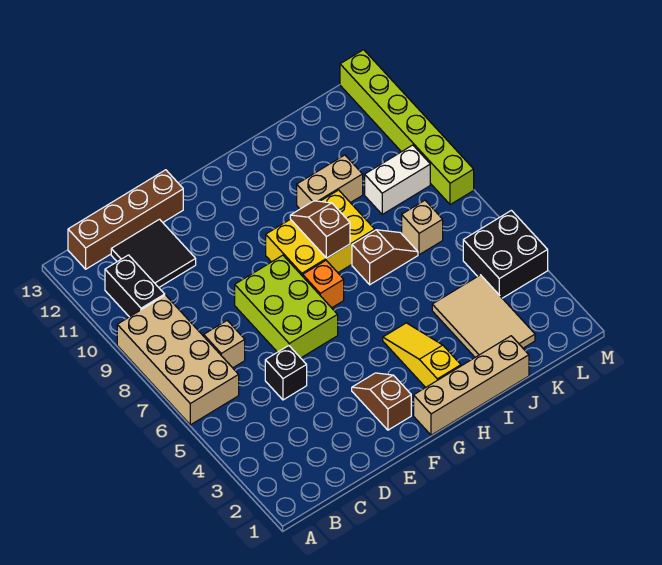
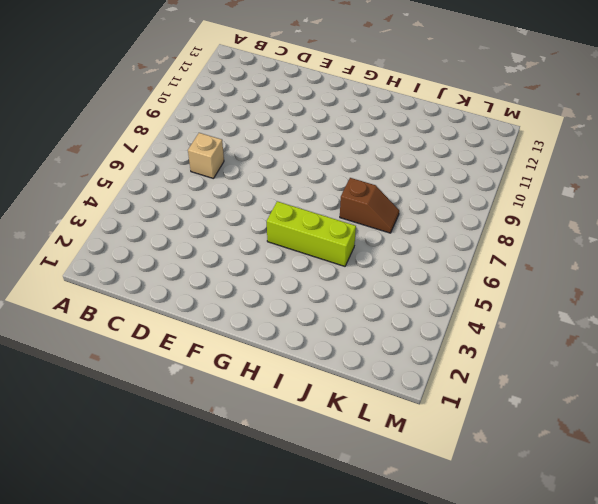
lime 1x3 brick [267,201,356,266] -> none
none -> tan 2x4 brick [117,295,239,425]
none -> black 1x2 brick [105,255,165,317]
none -> brown 1x4 brick [68,170,183,269]

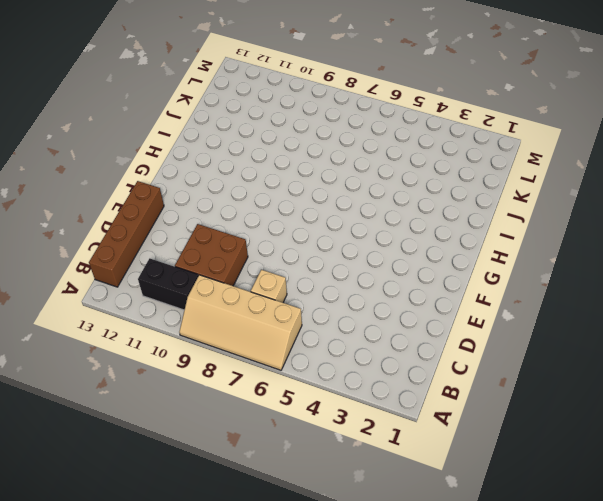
tan 2x4 slope [179,275,302,370] -> tan 2x4 brick [117,295,239,425]
brown 2x2 brick [175,224,248,286] -> none
none -> black 2x2 tile [111,219,196,287]
none -> black 1x1 brick [265,346,307,400]
none -> lime 2x3 brick [235,255,338,358]

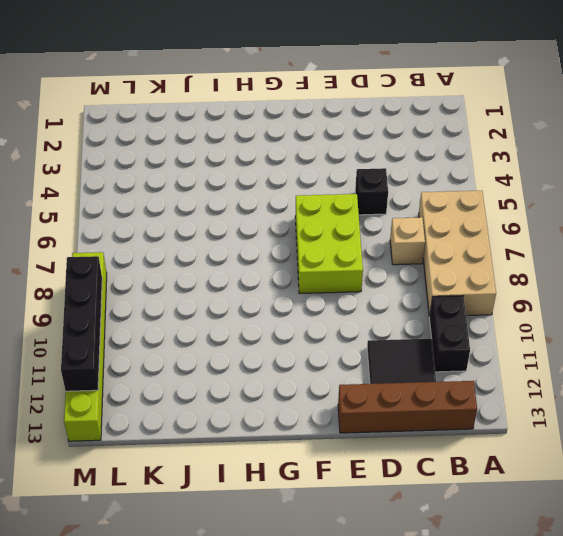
black 1x4 brick [61,256,102,391] -> none
none -> brown 1x2 slope [352,373,411,430]
none -> tan 1x4 brick [414,336,529,435]
none -> orange 1x1 brick [303,261,344,308]

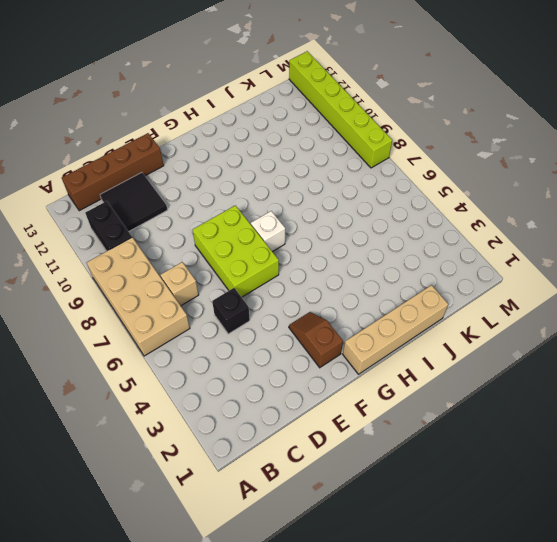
white 1x1 brick [251,211,285,252] -> orange 1x1 brick [303,261,344,308]
none -> yellow 2x3 brick [266,190,375,276]
none -> yellow 1x3 slope [383,323,461,387]
none -> brown 1x2 slope [352,230,418,285]

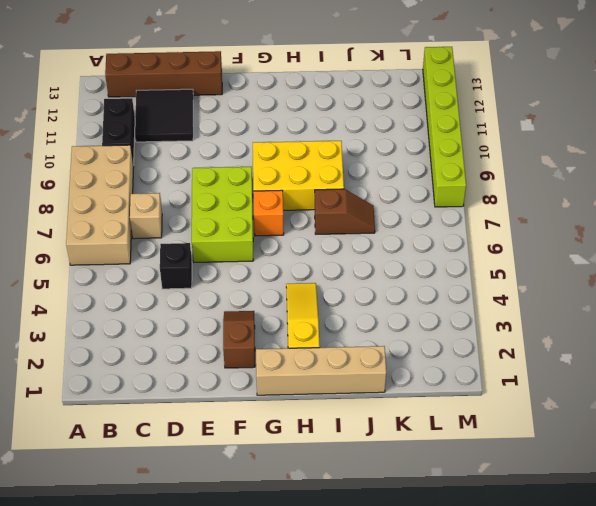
none -> tan 1x2 brick [297,155,363,209]
none -> tan 2x3 tile [432,275,535,357]
none -> tan 1x1 brick [402,200,443,255]

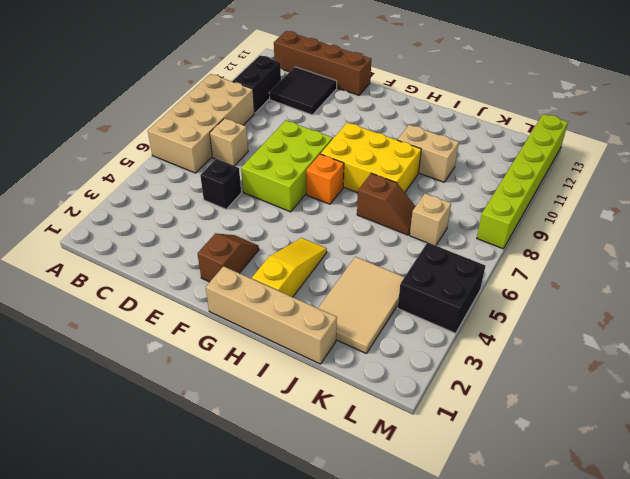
none -> white 1x2 brick [365,145,430,214]
none -> brown 1x2 slope [290,201,350,258]

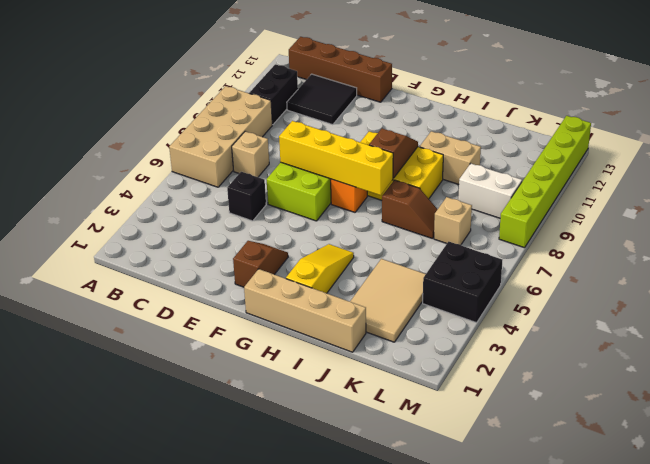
yellow 1x4 brick [279,121,393,195] -> none

